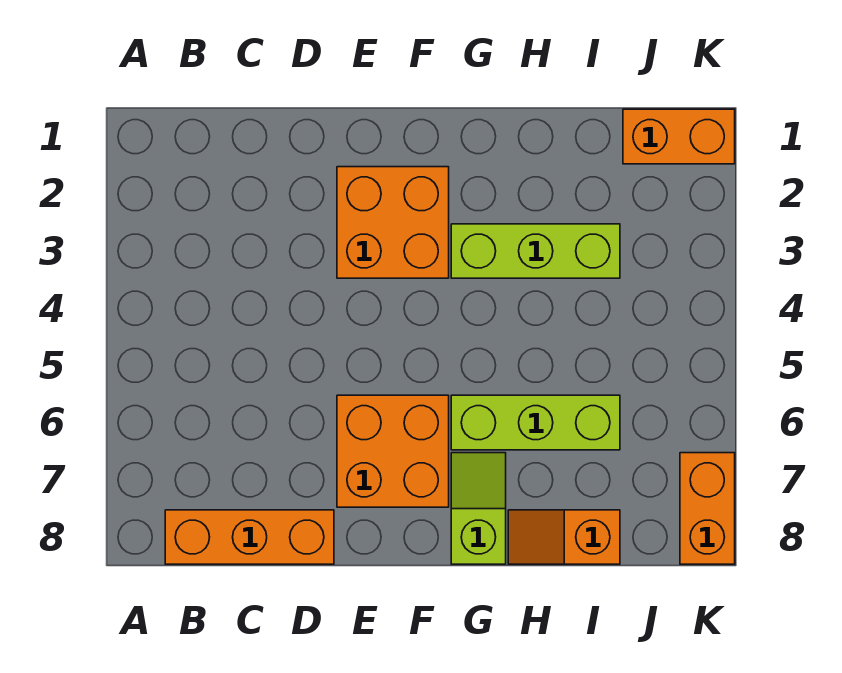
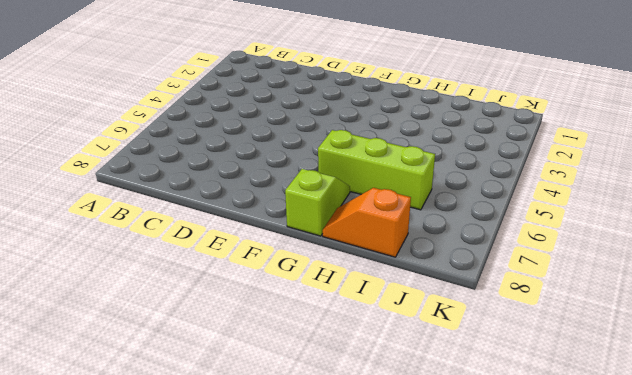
none -> orange 1x3 brick [165,510,334,564]
none -> orange 2x2 brick [337,167,449,278]

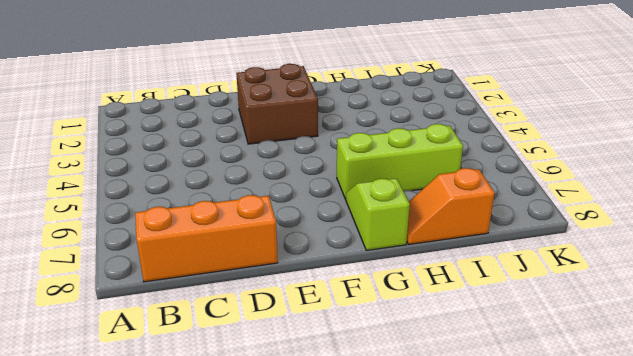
brown 2x2 brick [236,64,318,144] -> orange 2x2 brick [337,167,449,278]
none -> orange 2x2 brick [337,395,449,507]
none -> lime 1x3 brick [451,224,620,278]

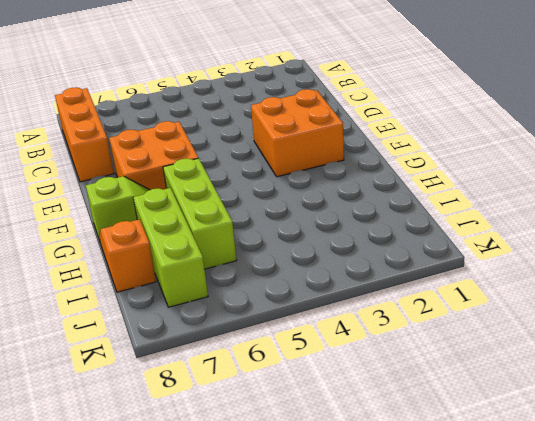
lime 1x3 brick [133,188,208,307] -> lime 1x3 brick moved to [451,224,620,278]
none -> orange 1x2 brick [623,109,735,164]
none -> orange 1x2 brick [680,453,735,564]

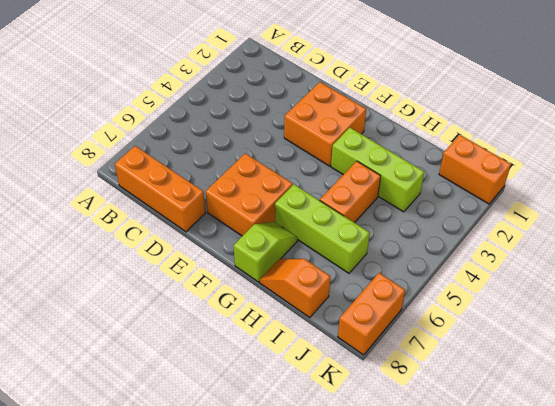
orange 1x2 brick [320,161,381,223] -> none

